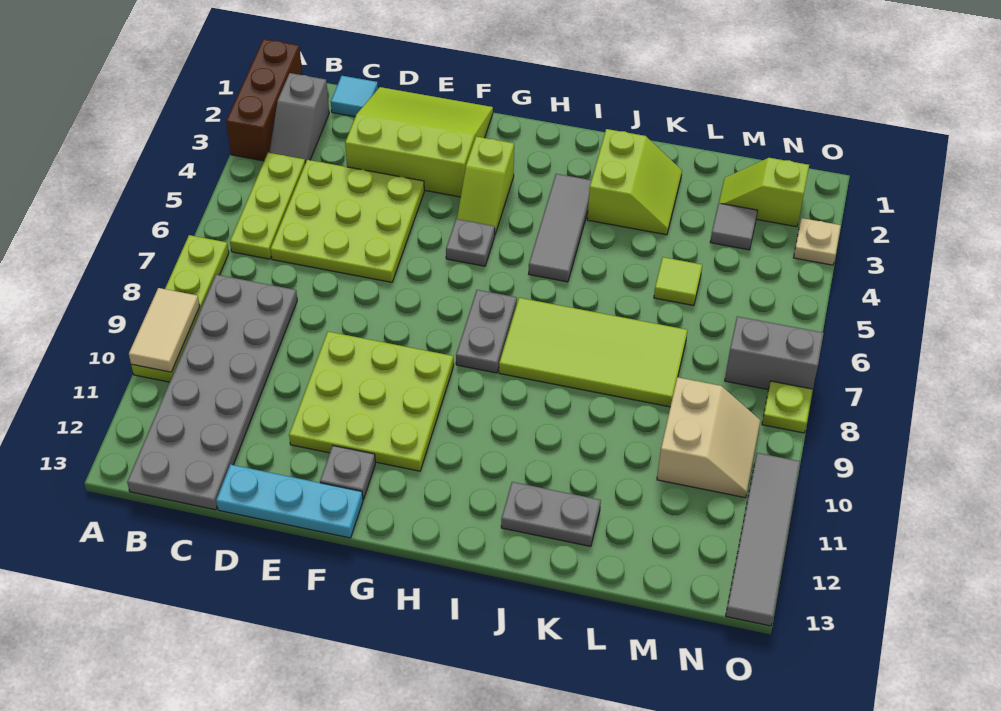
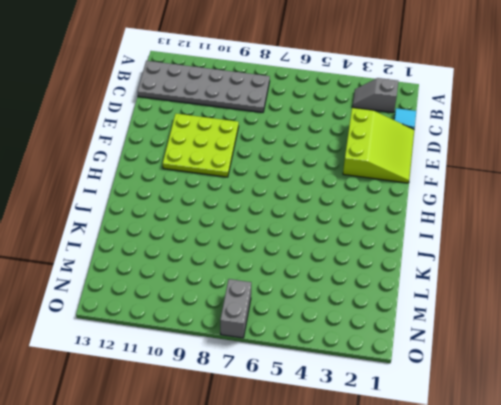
none -> brown 1x3 brick [226,39,302,161]
none -> lime 1x4 plate [131,235,229,382]
none -> lime 1x3 plate [230,153,305,259]

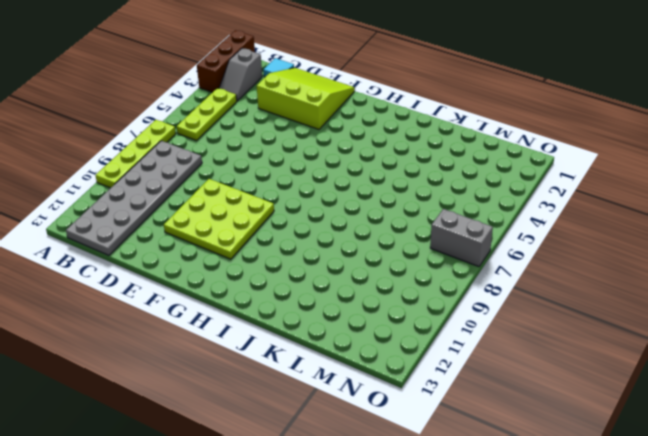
none -> lime 3x3 plate [271,160,424,282]
none -> cyan 1x3 plate [216,464,363,538]
none -> grey 1x1 plate [320,446,375,499]

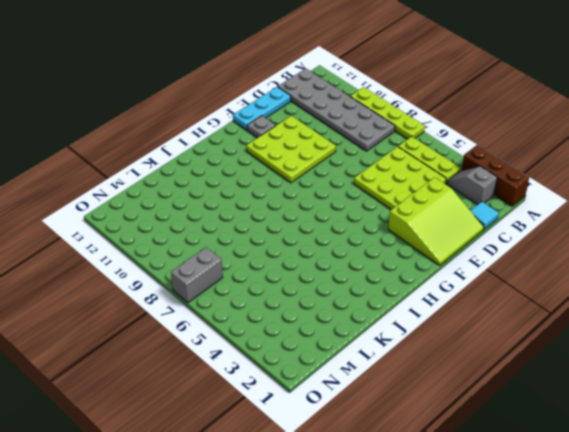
none -> lime 1x2 slope [457,136,514,234]
none -> grey 1x1 plate [446,219,495,266]
none -> grey 1x2 plate [456,290,517,373]

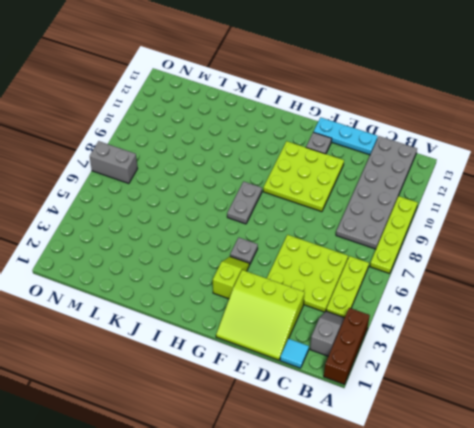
none -> grey 1x3 tile [529,174,591,282]
none -> lime 2x4 tile [499,298,687,407]
none -> lime 2x2 slope [587,129,682,235]

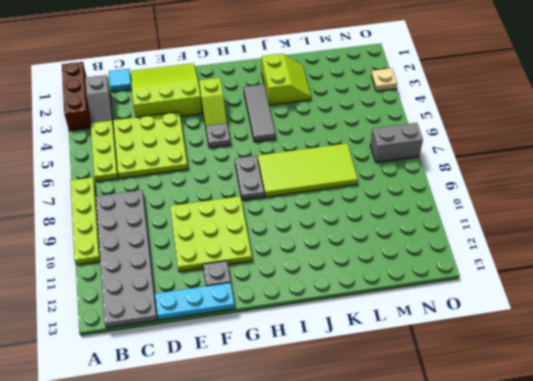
none -> grey 1x2 plate [501,482,601,546]
none -> lime 1x1 tile [654,257,702,306]
none -> lime 1x2 slope [719,158,809,227]

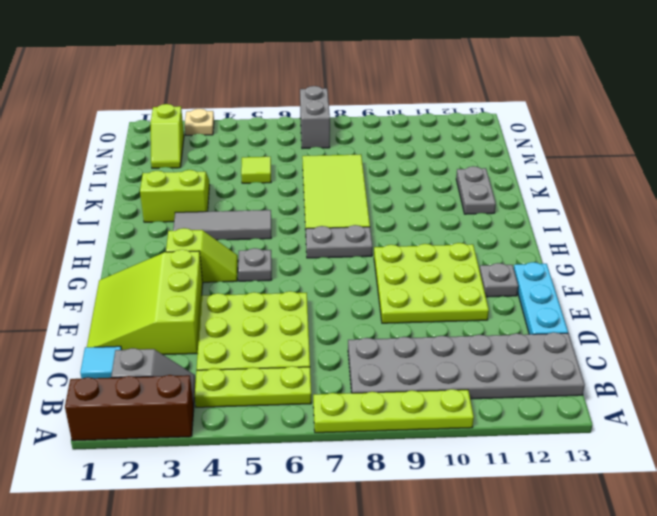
none -> grey 1x1 tile [710,203,758,250]
none -> tan 2x2 slope [657,377,760,498]
none -> lime 1x1 plate [762,381,813,433]

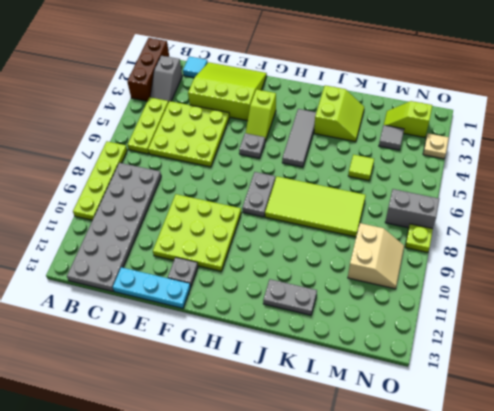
none -> grey 1x4 tile [726,453,800,626]
none -> tan 1x2 tile [129,288,200,372]

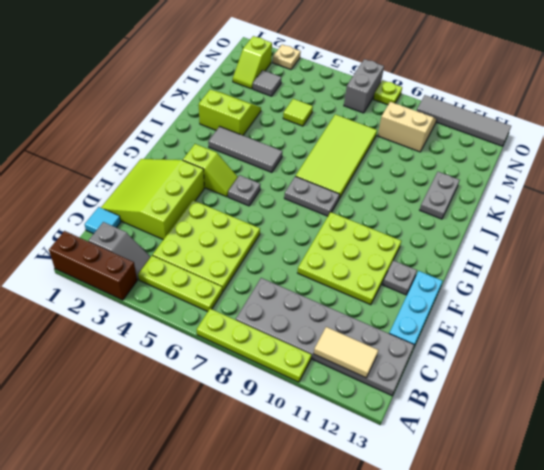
tan 1x2 tile [314,327,378,378] -> tan 1x2 tile moved to [129,288,200,372]

